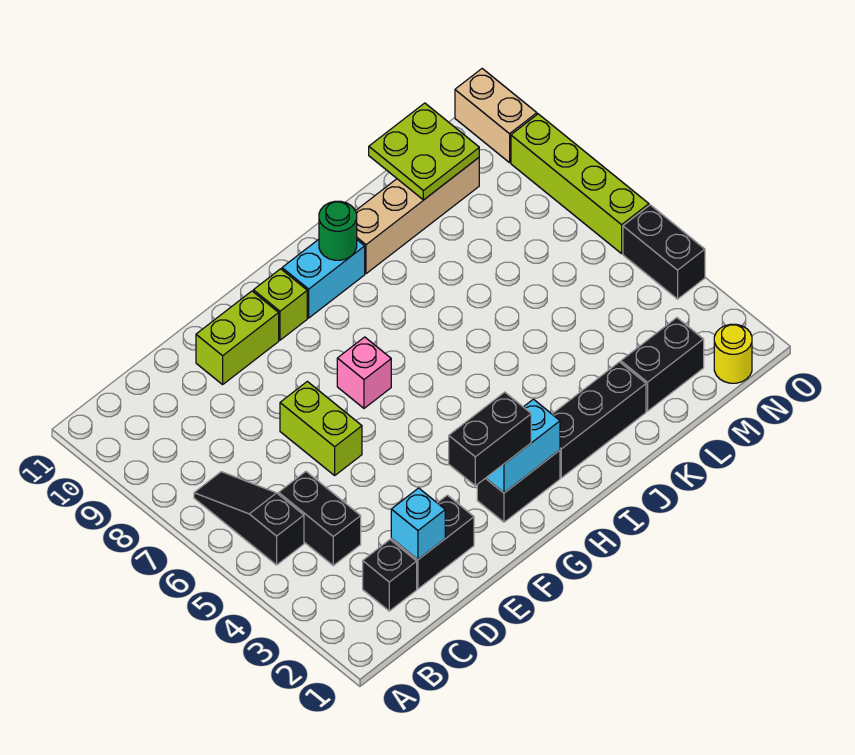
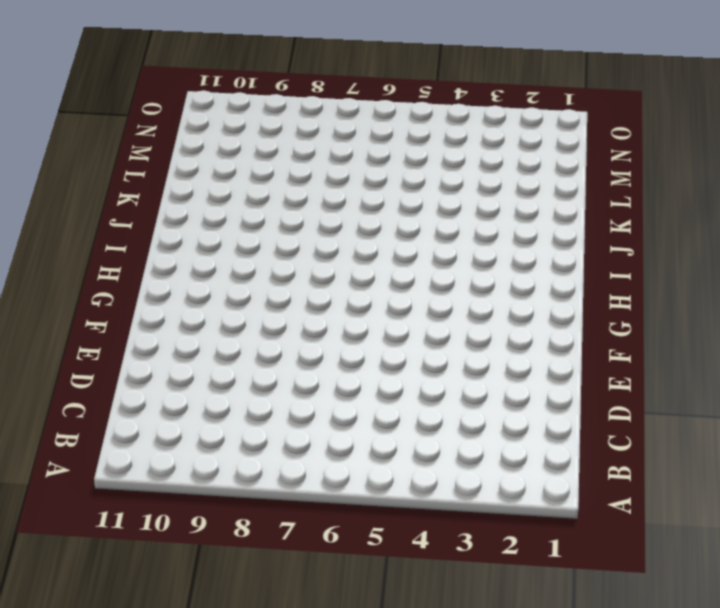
none -> black 1x3 slope [194,472,304,565]
none -> black 1x1 brick [363,540,417,611]
none -> black 1x2 brick [279,472,361,565]

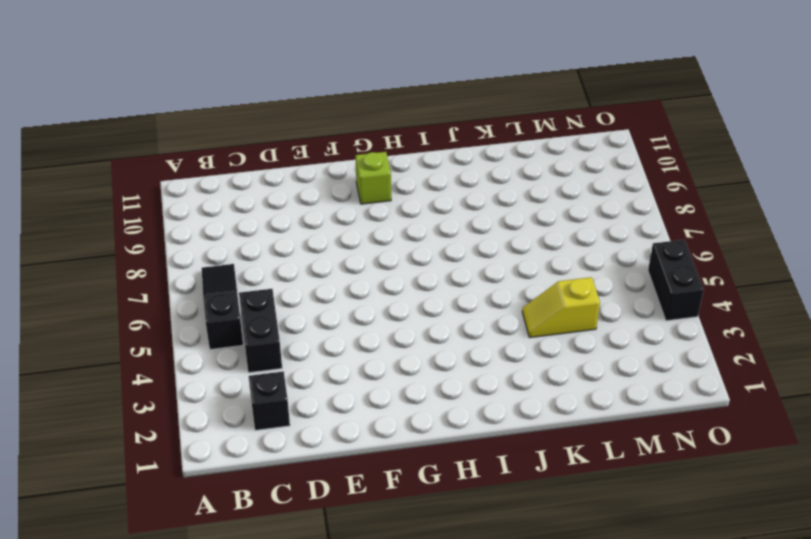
yellow 1x2 slope [522,277,600,338] -> none
none -> black 1x2 brick [391,495,474,589]
none -> lime 1x2 brick [280,381,362,475]
none -> lime 1x2 brick [196,291,279,385]

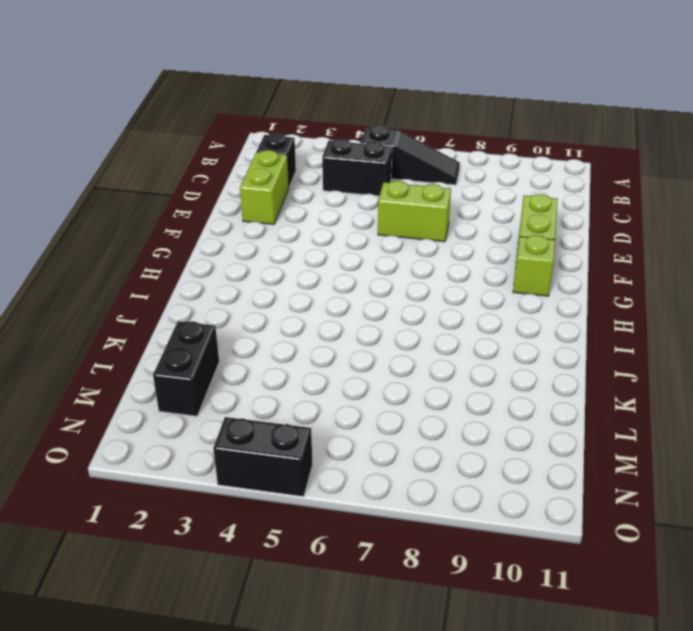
lime 1x2 brick [240,150,289,225] -> black 1x2 brick [391,495,474,589]
none -> black 1x2 brick [477,450,560,522]
none -> pink 1x1 brick [337,337,391,408]
none -> cyan 1x2 brick [282,239,365,318]

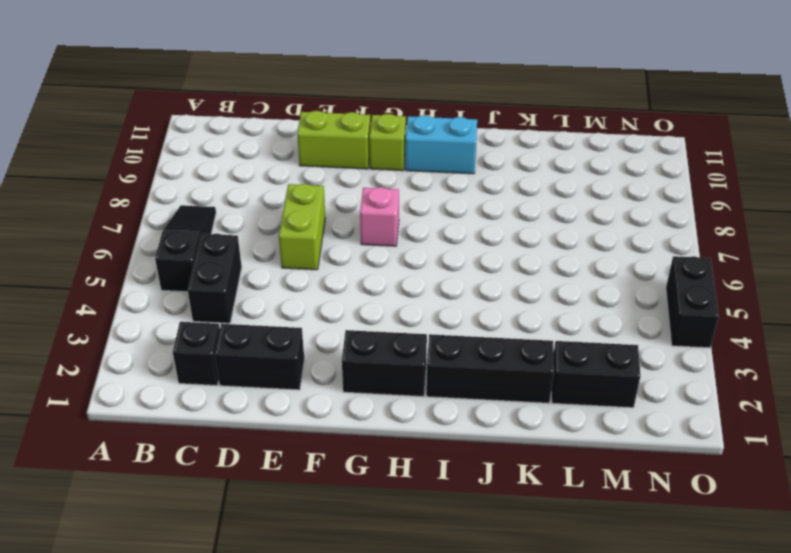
none -> tan 1x4 brick [356,158,479,274]
none -> yellow 1x1 round brick [714,324,752,383]
none -> lime 1x4 brick [511,114,649,254]

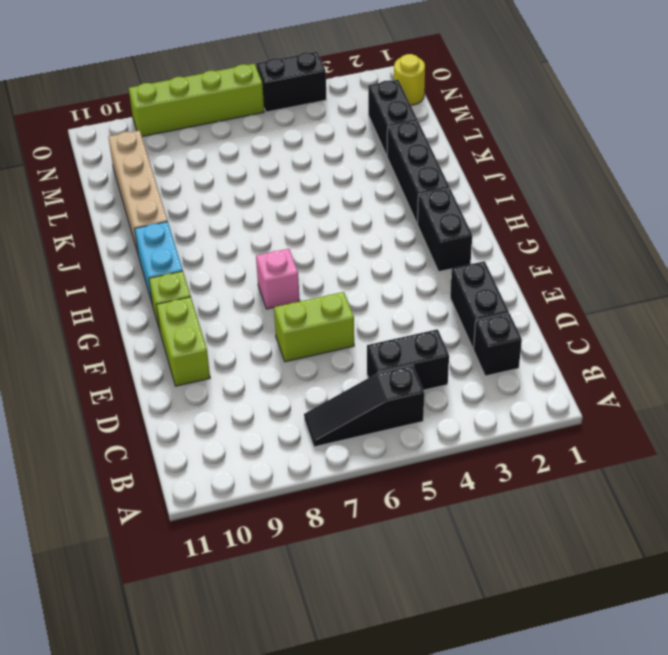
none -> tan 1x2 brick [455,69,537,163]
none -> cyan 1x1 brick [391,488,445,559]
none -> cyan 1x2 brick [486,399,560,493]

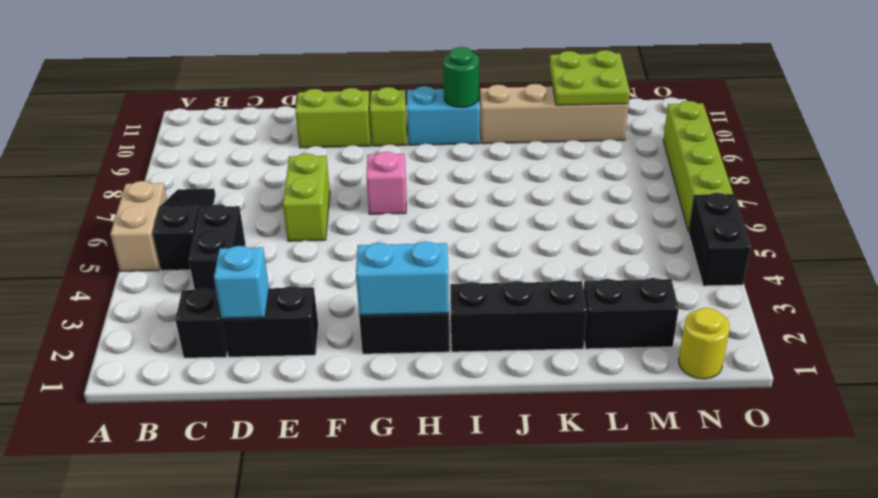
tan 1x2 brick [110,181,167,272] -> tan 1x2 brick moved to [455,69,537,163]
none -> black 1x2 brick [449,392,531,486]

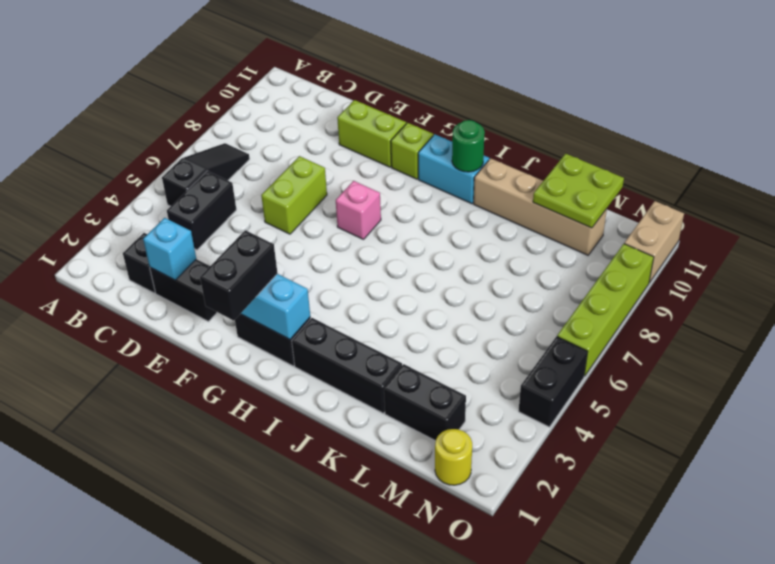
black 1x2 brick [200,230,278,321] -> black 1x2 brick turned to [449,392,531,486]

